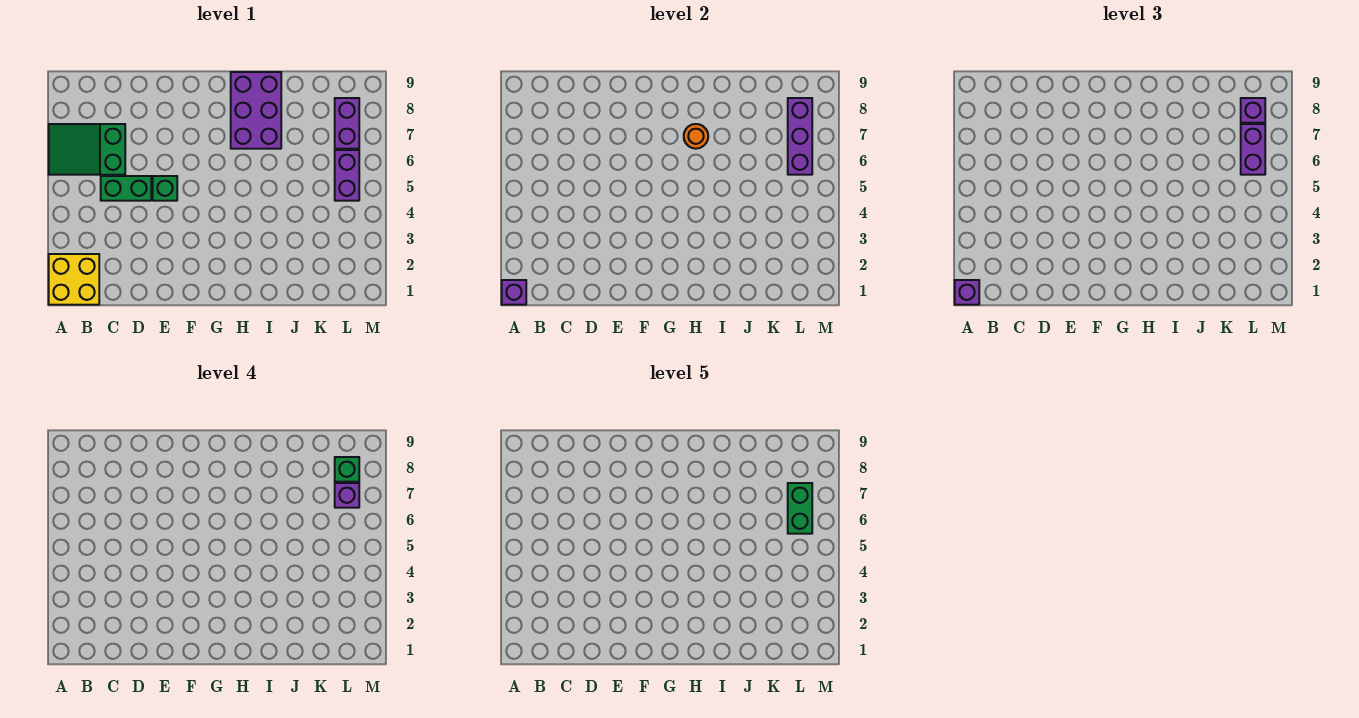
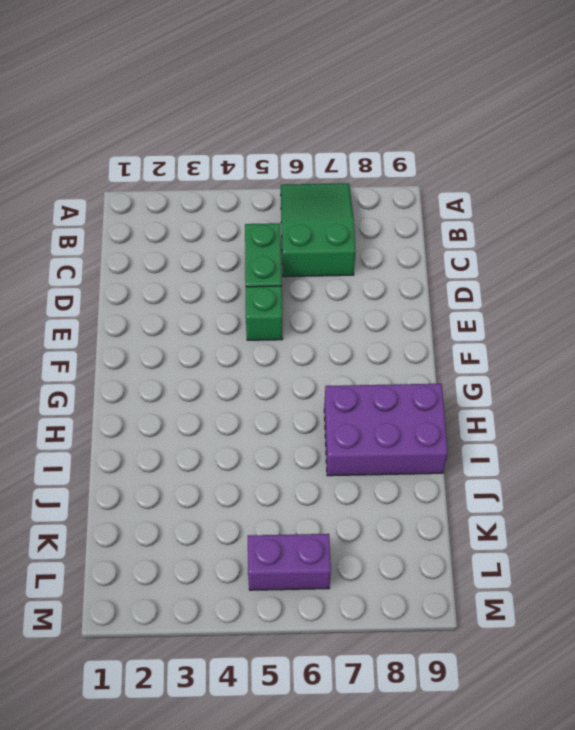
none -> yellow 2x2 brick [49,254,99,305]
none -> purple 1x2 brick [335,98,359,149]
none -> purple 1x1 brick [502,280,526,305]

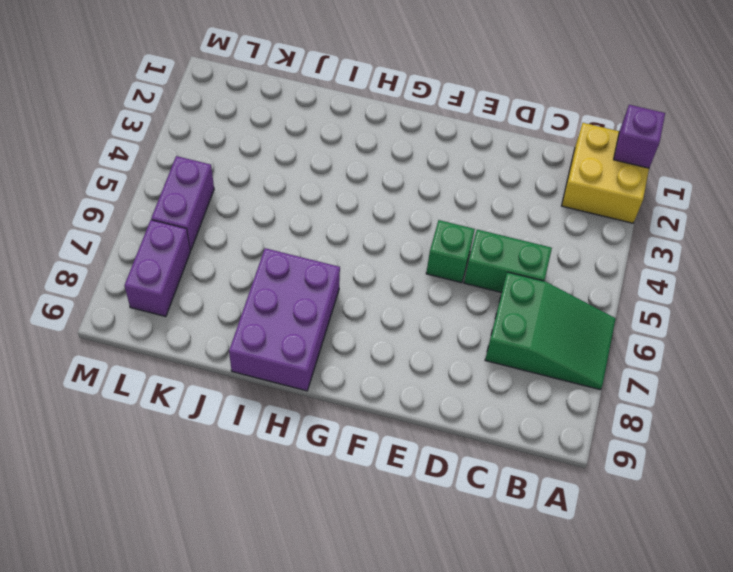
none -> orange 1x1 round brick [684,124,708,149]
none -> purple 1x3 brick [788,98,812,175]
none -> purple 1x1 brick [955,280,979,305]

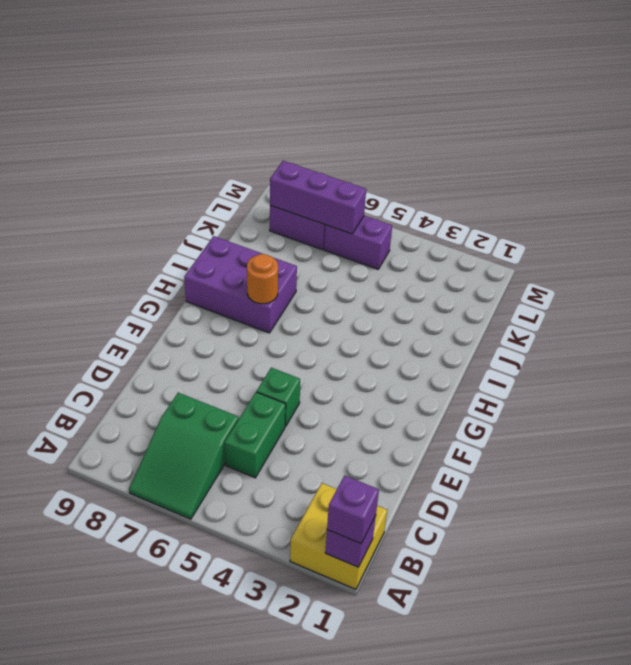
none -> purple 1x2 brick [1241,124,1265,175]
none -> purple 1x1 brick [1241,98,1265,123]
none -> purple 1x1 brick [335,483,359,508]

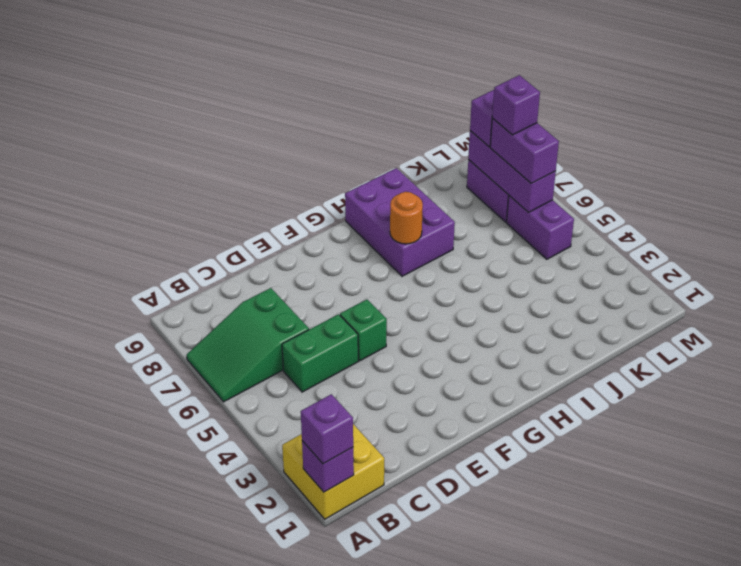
none -> green 1x1 brick [335,457,359,482]
none -> green 1x2 brick [788,483,812,534]

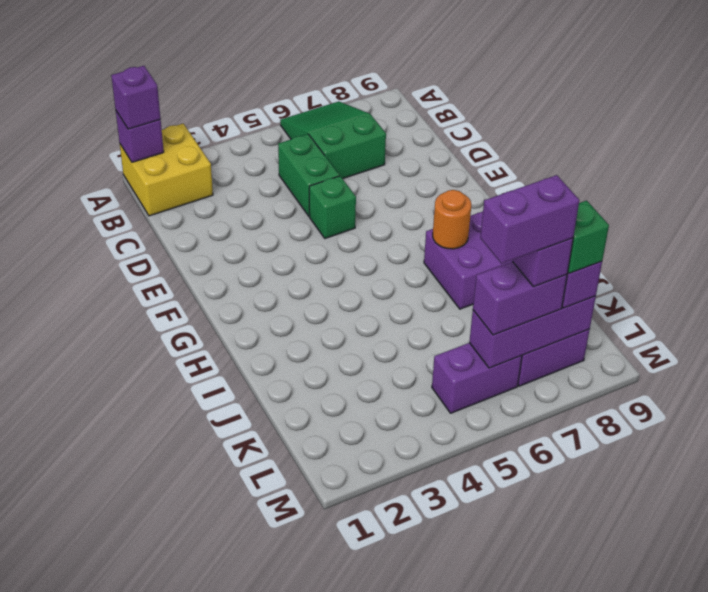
purple 1x2 brick [480,175,579,264] -> green 1x2 brick [788,483,812,534]

